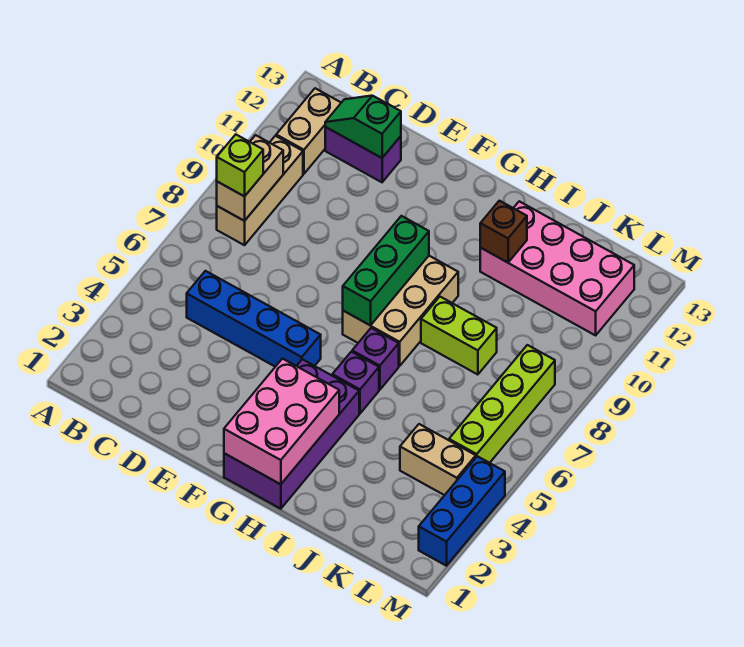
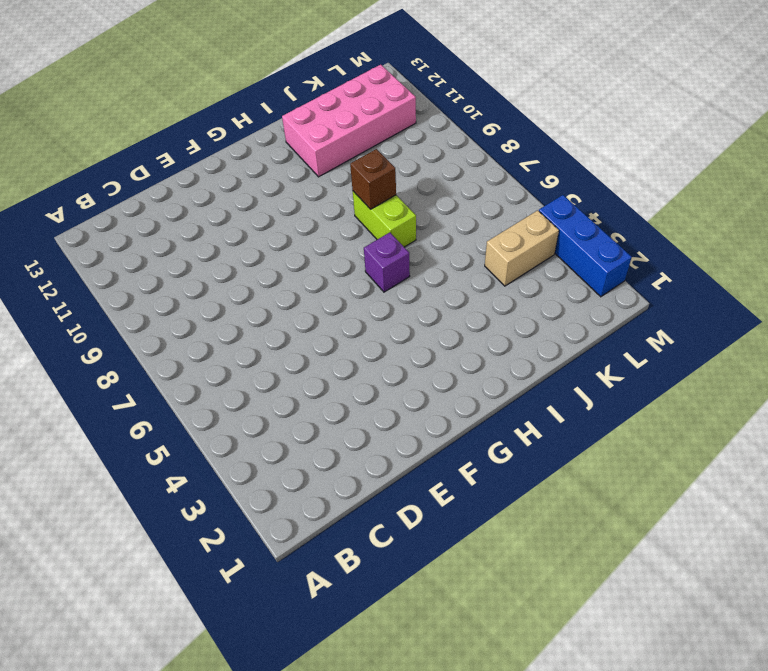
lime 1x2 brick [353,191,416,247] -> lime 1x2 brick turned to [421,297,497,375]
brown 1x1 brick [350,149,396,209] -> brown 1x1 brick moved to [480,201,527,263]
none -> tan 1x3 brick [217,136,303,245]
none -> tan 1x2 brick [276,88,341,174]
none -> blue 1x4 brick [187,271,321,367]

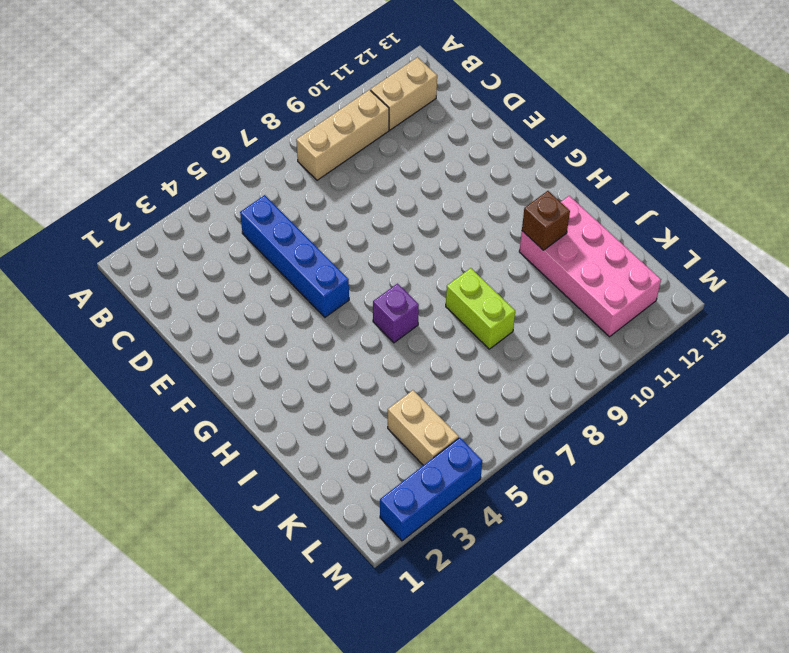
none -> purple 1x2 brick [325,127,401,182]
none -> purple 2x4 brick [224,359,359,509]
none -> tan 2x3 brick [343,256,458,366]

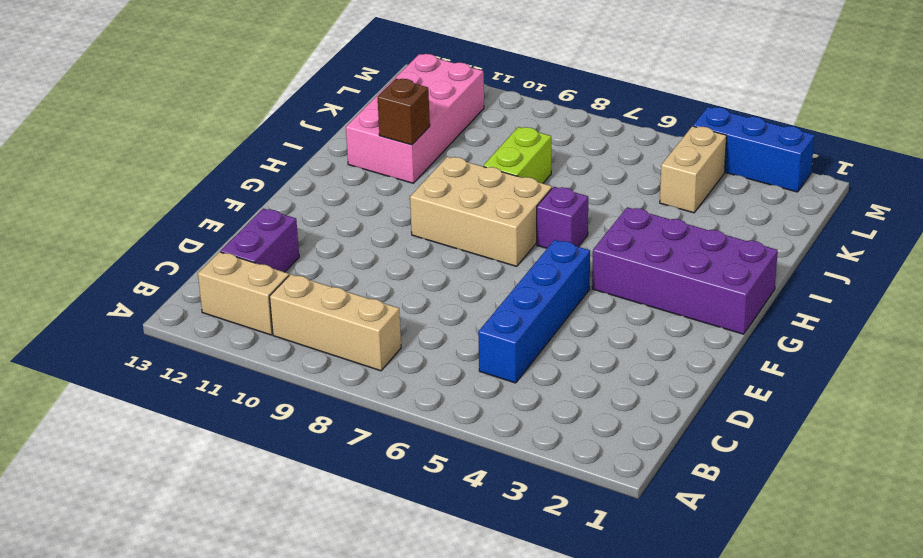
none -> purple 1x1 brick [332,352,379,413]
none -> lime 1x4 brick [449,345,555,463]
none -> tan 1x2 brick [217,135,283,221]

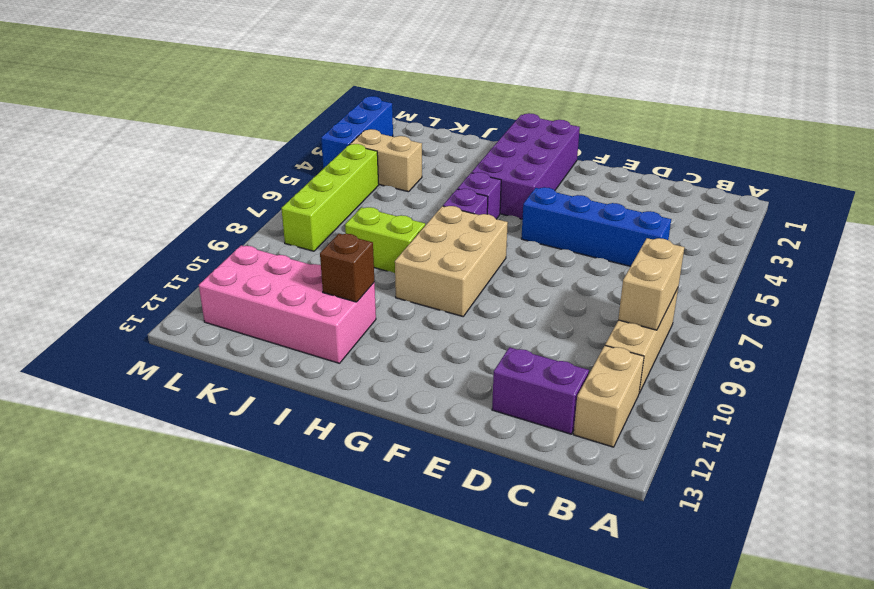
none -> green 1x2 slope [325,96,401,158]
none -> pink 2x3 brick [224,359,339,484]
none -> green 1x3 brick [343,216,429,326]

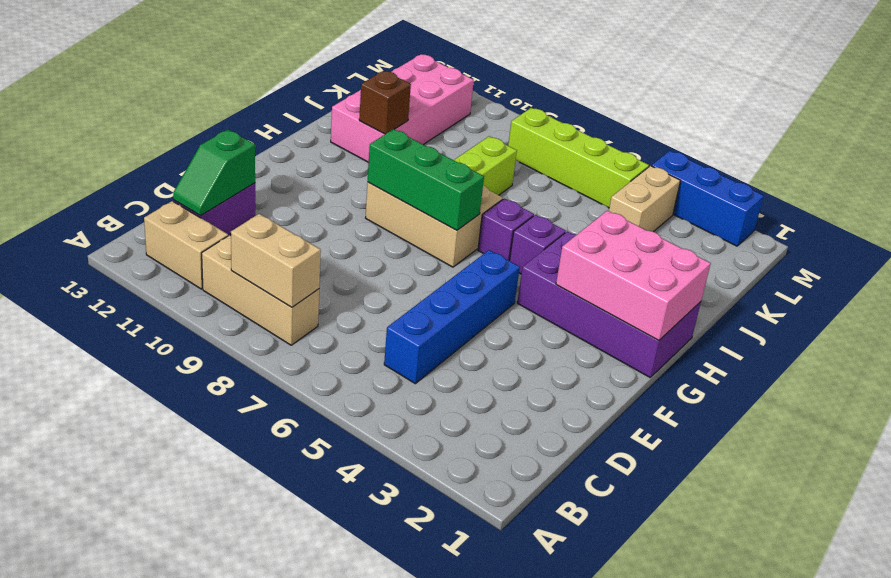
none -> lime 1x1 brick [217,135,263,196]

